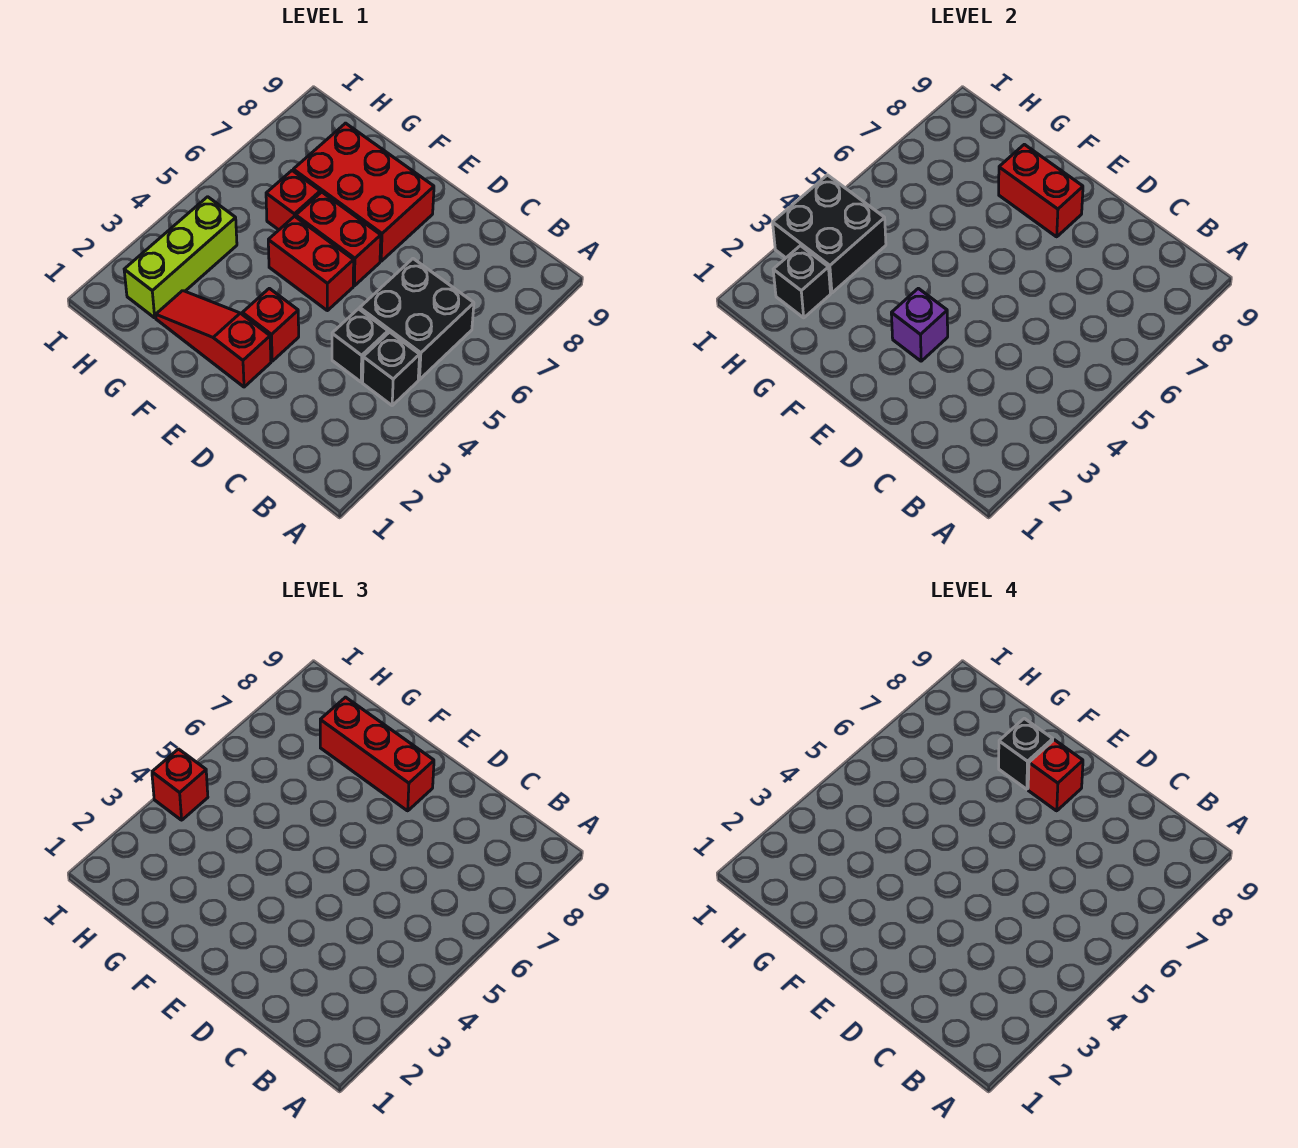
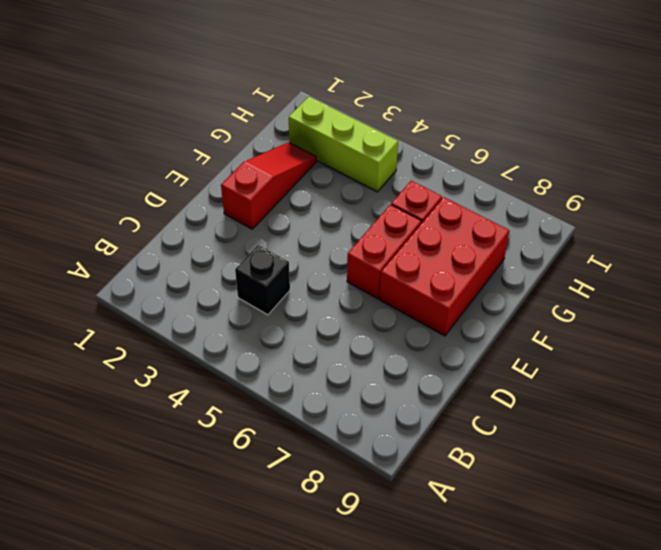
none -> black 1x1 brick [363,332,420,405]
none -> black 2x2 brick [360,259,474,380]
none -> red 1x1 brick [242,288,299,361]

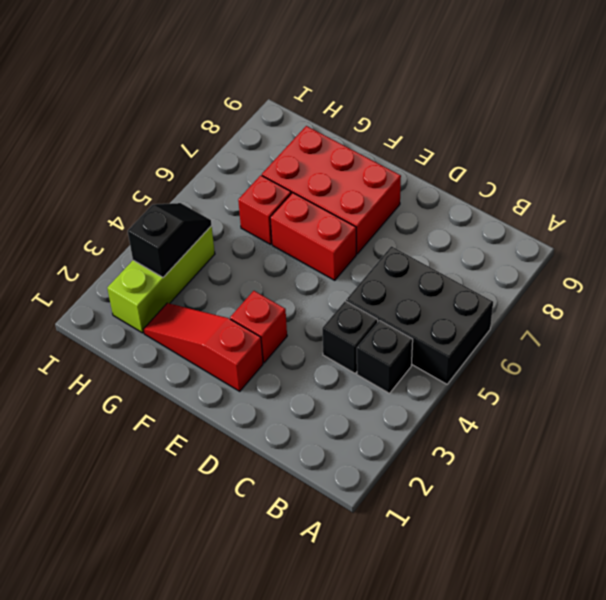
black 2x3 brick [346,246,493,384] -> black 2x2 brick [360,259,474,380]
black 1x2 slope [128,203,212,277] -> black 2x2 brick [773,175,886,293]
none -> red 1x2 brick [268,216,354,311]
none -> purple 1x1 brick [891,288,948,361]
none -> red 1x2 brick [999,144,1083,237]

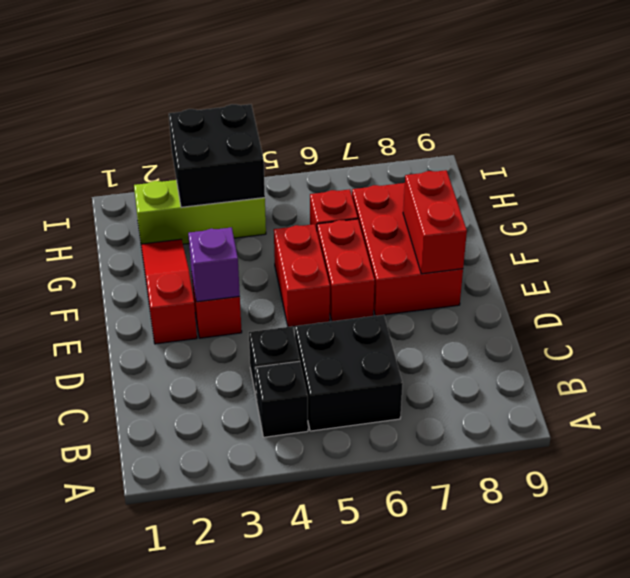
none -> black 1x1 brick [773,246,831,318]
none -> red 1x3 brick [320,697,434,811]
none -> red 1x1 brick [152,749,208,820]

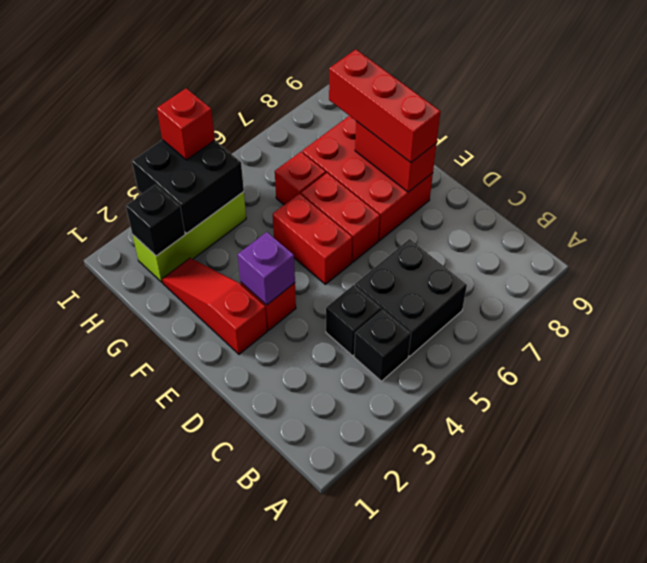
none -> red 1x1 brick [1028,740,1083,811]
none -> black 1x1 brick [999,718,1053,789]

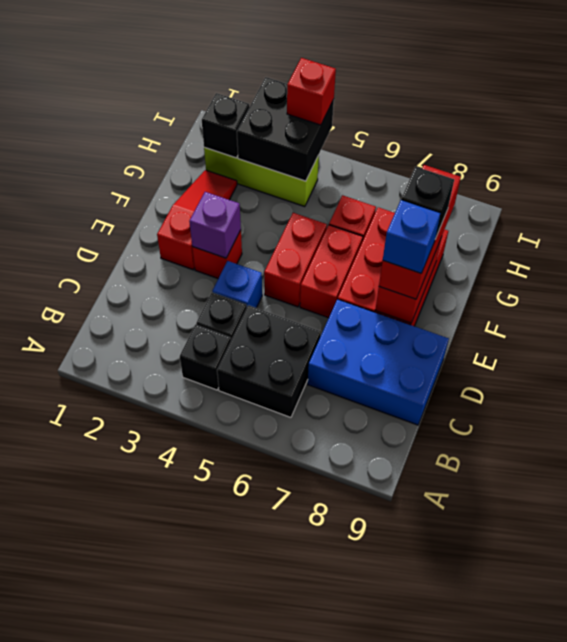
blue 2x3 brick [308,299,449,425] -> none
blue 1x1 brick [212,261,262,308] -> none
blue 1x1 brick [383,200,441,273] -> red 1x1 brick [1028,740,1083,811]

